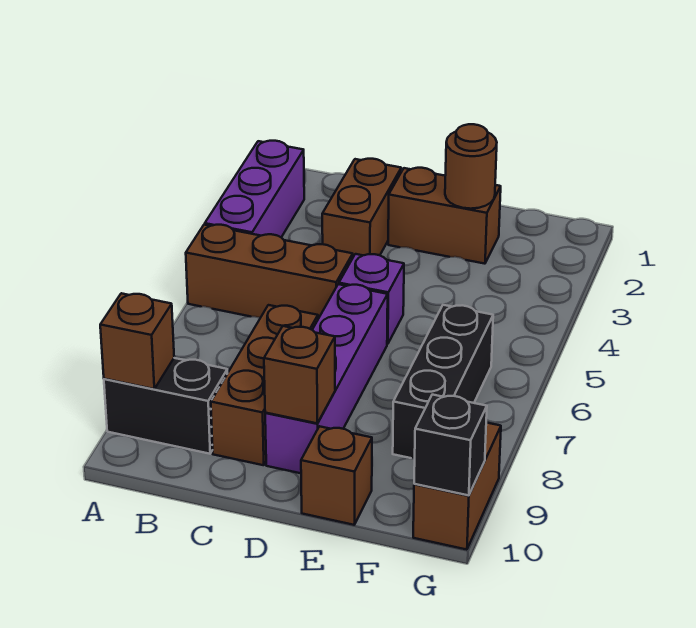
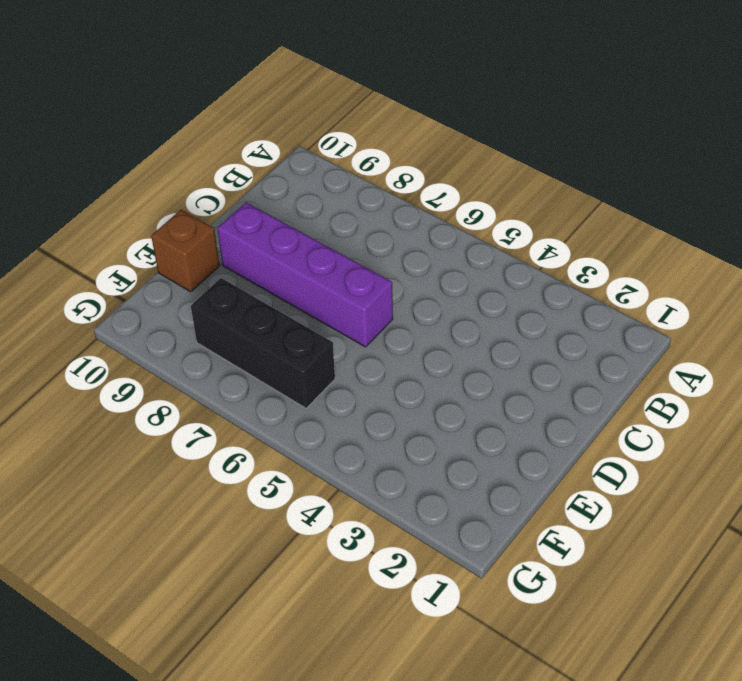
none -> purple 1x3 brick [205,141,304,237]
none -> brown 1x3 brick [186,225,353,319]
none -> black 1x2 brick [104,358,228,454]

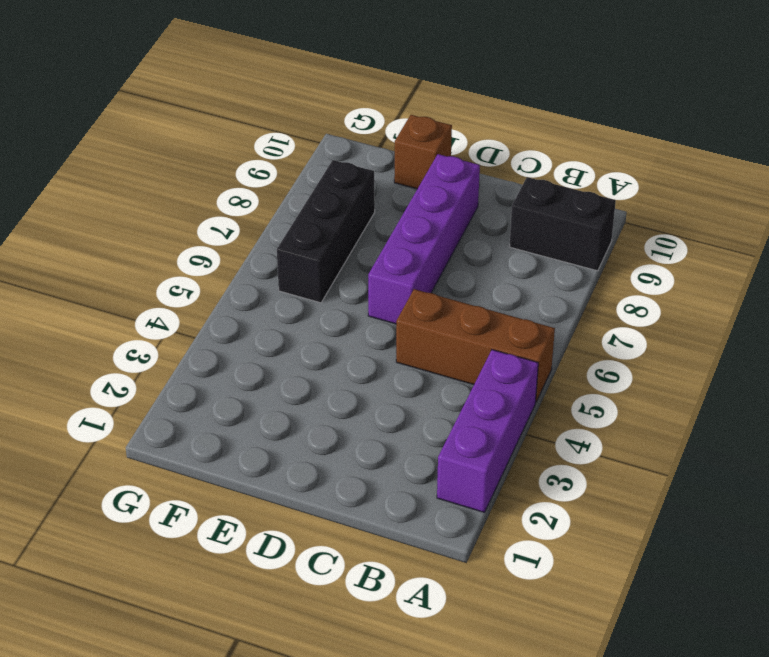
none -> brown 1x2 brick [322,159,401,257]
none -> brown 1x3 brick [211,305,318,465]
none -> brown 1x2 brick [388,168,501,264]

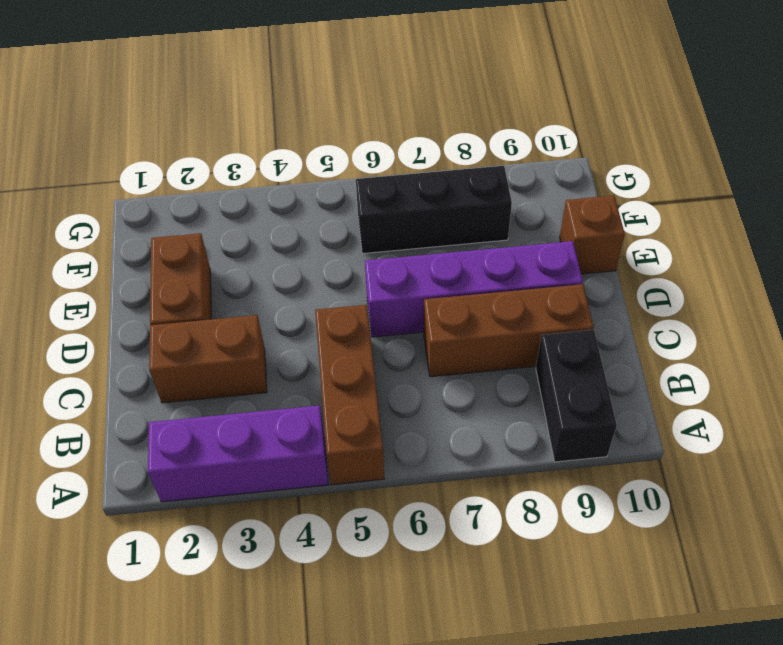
none -> purple 1x1 brick [339,254,404,344]
none -> brown 1x2 brick [413,423,501,550]
none -> brown 1x1 brick [100,293,174,389]

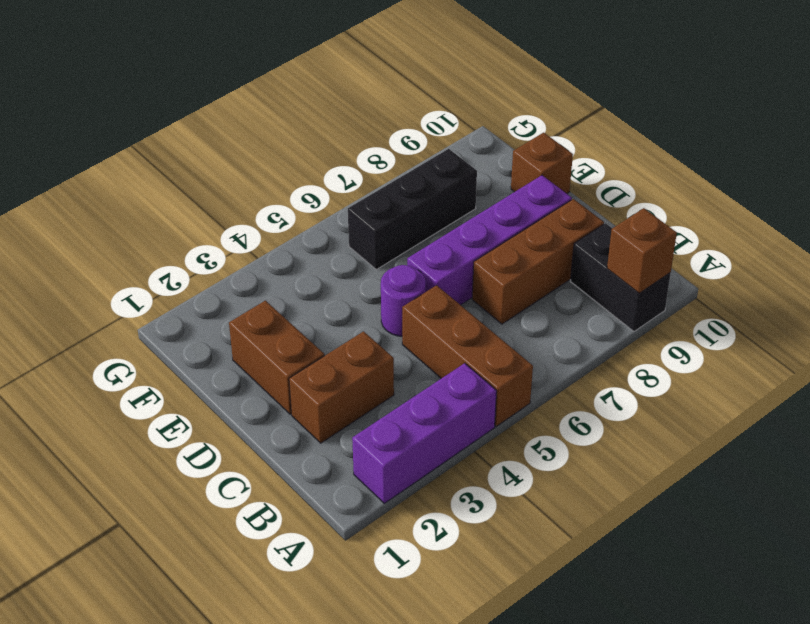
purple 1x1 round brick [381,265,426,336] -> purple 1x1 brick [339,254,404,344]
none -> brown 1x2 brick [413,423,501,550]
none -> brown 1x1 brick [264,326,335,423]
none -> brown 1x1 round brick [445,124,497,209]

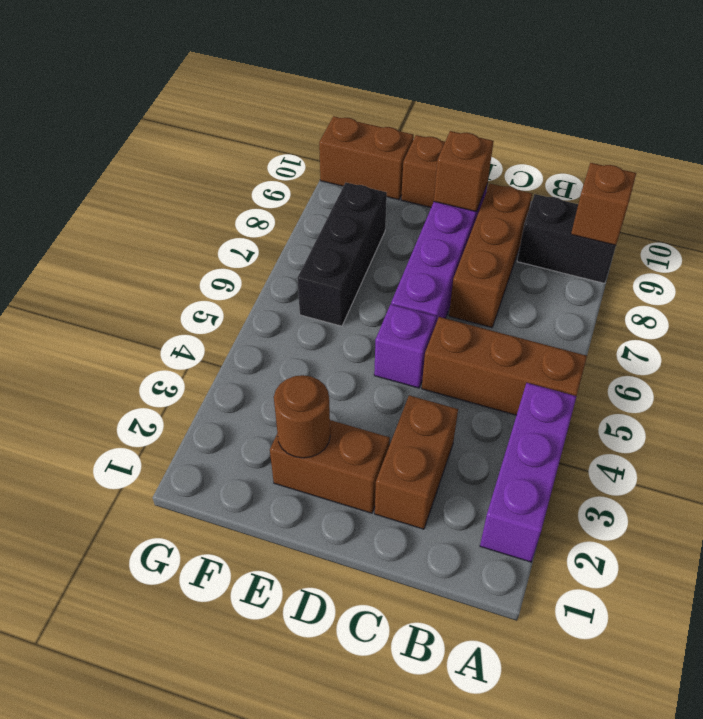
brown 1x2 brick [319,116,414,200] -> brown 1x2 brick turned to [413,423,501,550]
none -> black 1x1 brick [414,395,487,495]

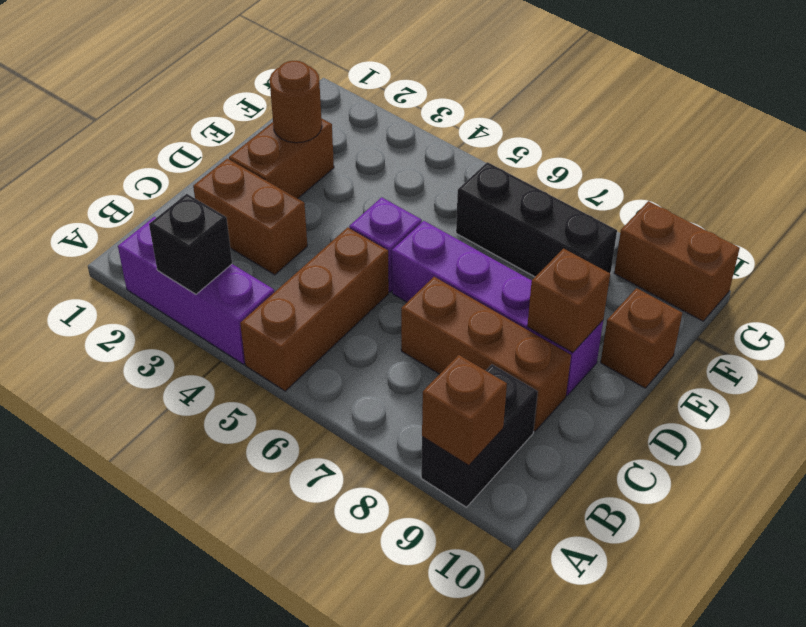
black 1x1 brick [149,194,232,294] -> black 1x1 brick moved to [414,395,487,495]

